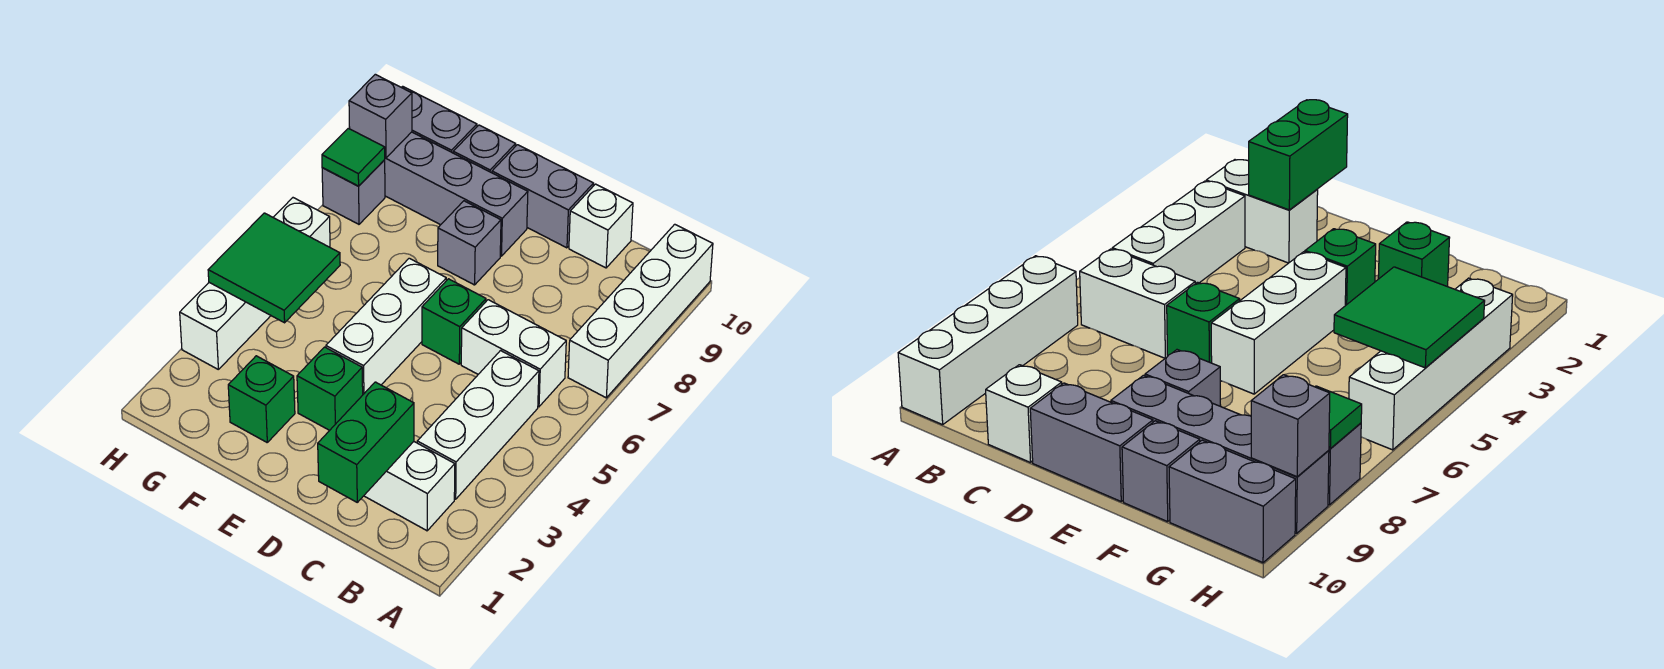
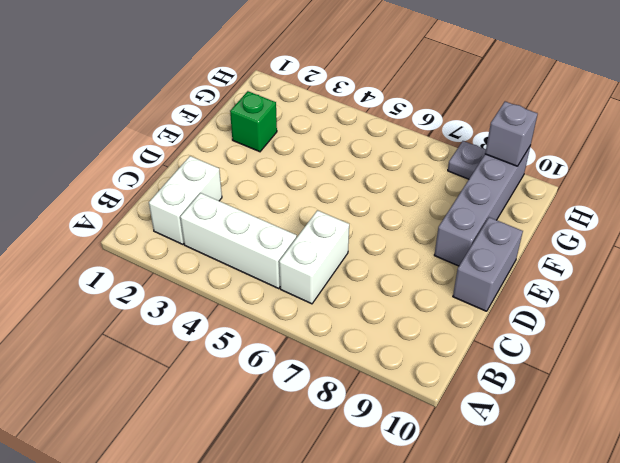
grey 1x1 plate [448,141,486,179] -> grey 1x1 brick [322,160,385,224]
none -> white 1x4 brick [568,224,713,398]
none -> white 1x1 brick [569,184,633,268]
none -> green 1x1 brick [422,279,486,364]

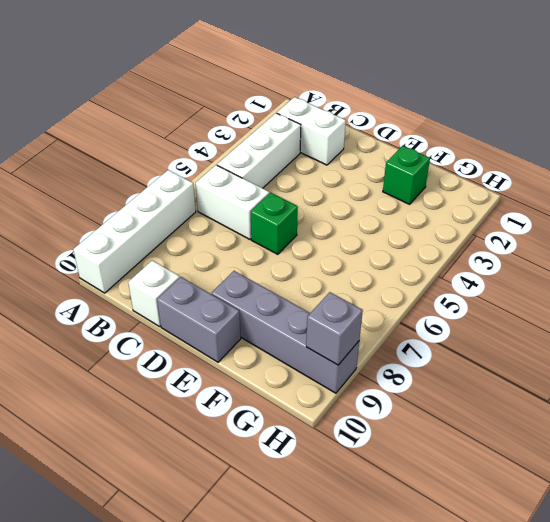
none -> green 1x1 brick [297,347,363,430]
none -> white 1x3 brick [326,258,446,394]
none -> grey 1x1 brick [438,201,501,285]

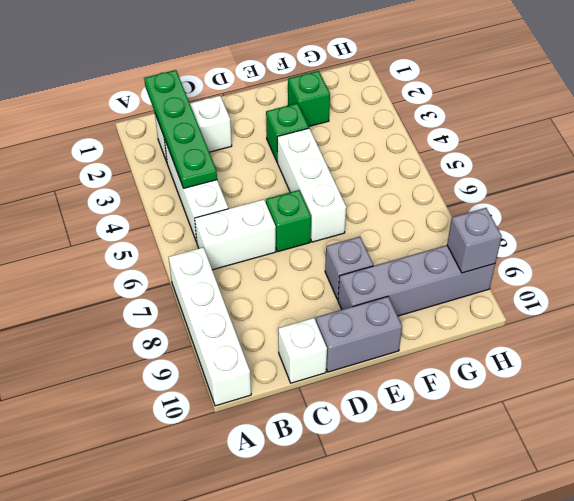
green 1x4 plate [144,70,217,188] -> none
none -> grey 1x1 brick [453,125,515,173]
none -> grey 1x2 brick [402,86,477,153]
none -> white 1x4 brick [180,198,330,369]

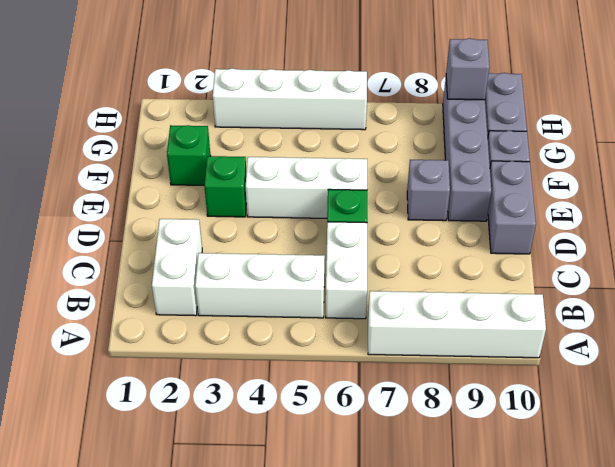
none -> white 1x1 brick [569,184,633,268]
none -> grey 1x1 brick [322,160,385,224]
none -> green 1x2 brick [318,382,414,502]

